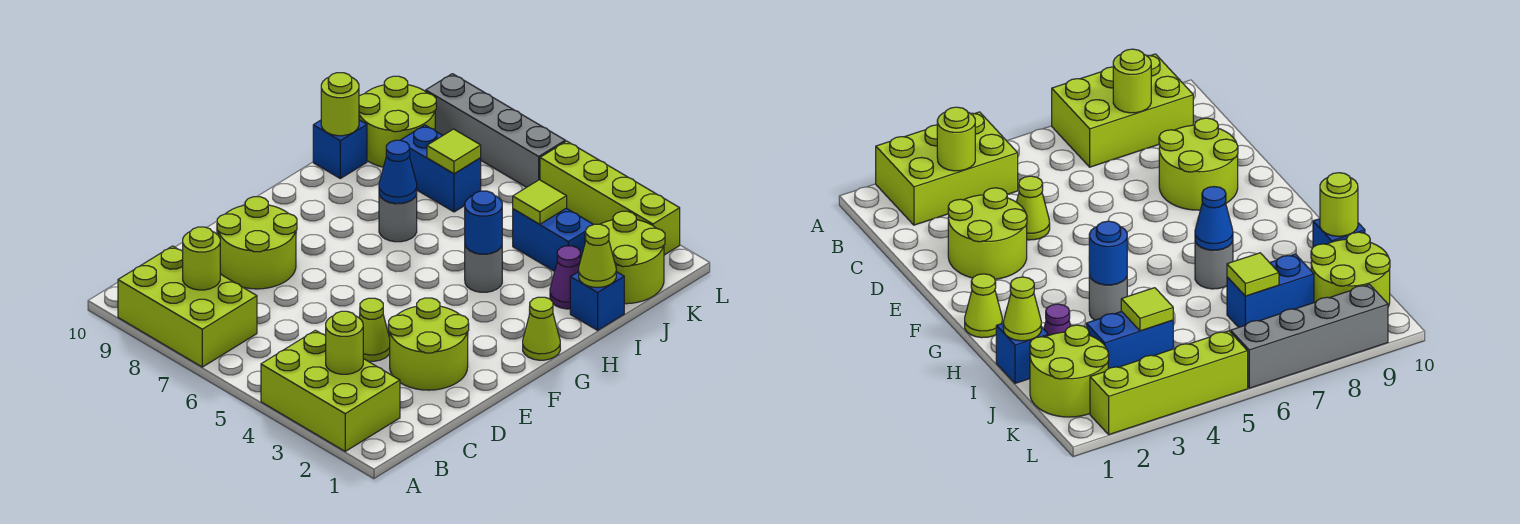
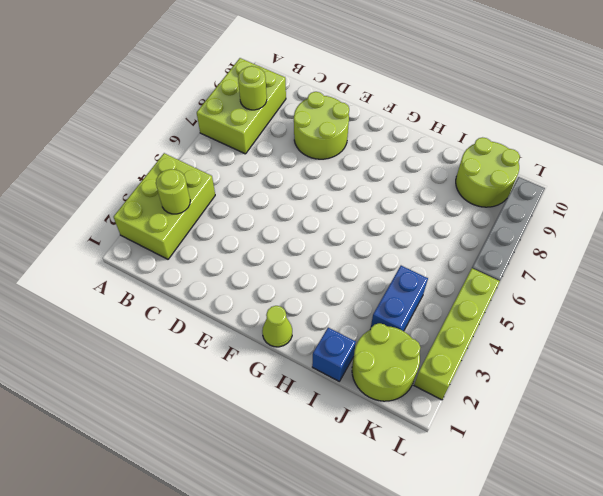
none -> lime 2x2 round brick [389,298,469,390]
none -> lime 1x1 cone [359,298,390,361]
none -> grey 1x1 round brick [465,246,502,292]

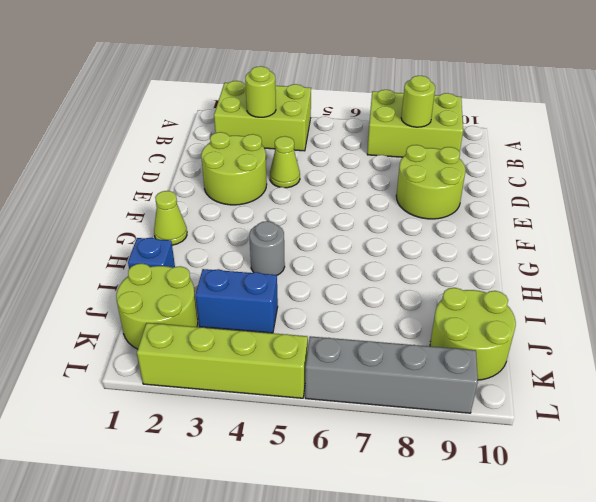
none -> grey 1x1 round brick [379,195,417,242]
none -> purple 1x1 cone [550,246,580,309]
none -> blue 1x1 brick [313,120,367,179]

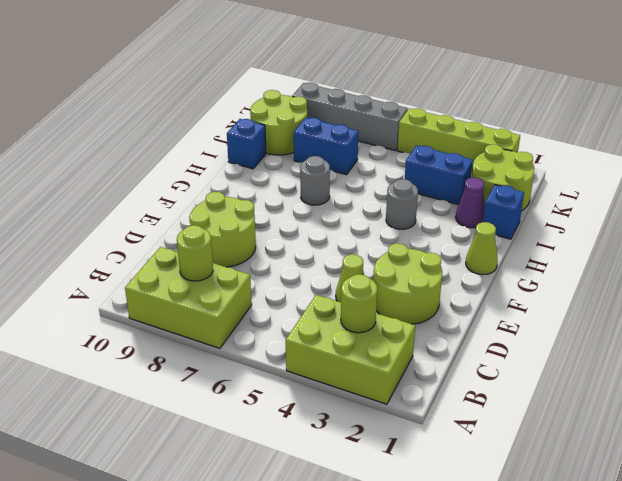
none -> blue 1x1 round brick [465,191,502,254]
none -> blue 1x1 cone [379,140,417,203]
none -> lime 1x1 cone [579,224,616,287]

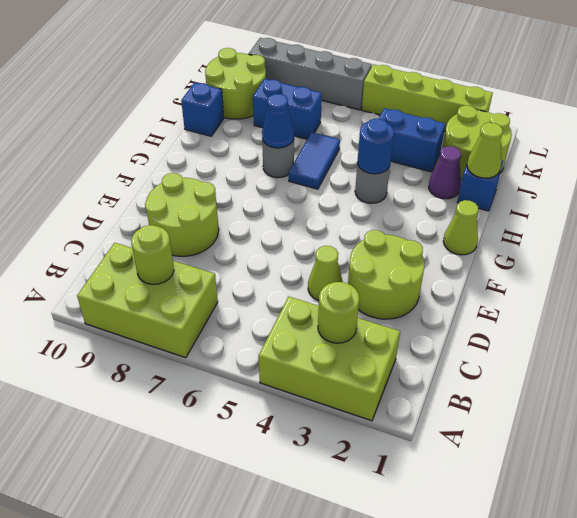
blue 1x2 tile [289,132,340,189] -> none
none -> lime 1x1 round brick [321,73,359,136]
none -> lime 1x1 tile [513,180,567,224]
none -> lime 1x1 tile [427,129,481,174]

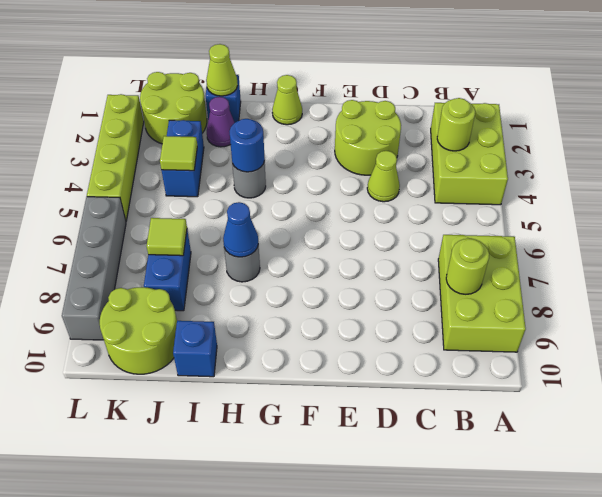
none -> lime 2x2 round brick [217,197,297,289]
none -> lime 1x1 round brick [321,73,359,136]

